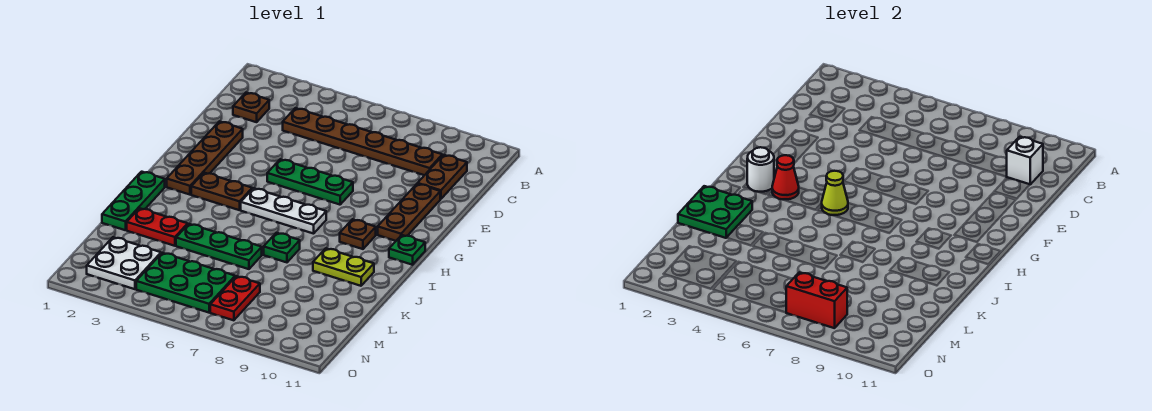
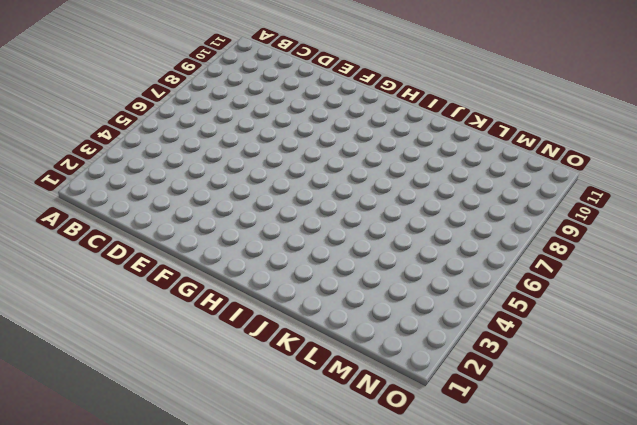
none -> brown 1x1 plate [233,93,269,122]
none -> brown 1x6 plate [283,108,442,175]
none -> brown 1x2 plate [418,155,467,199]

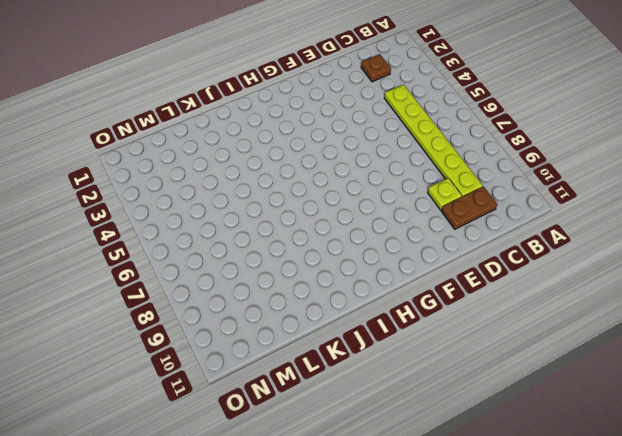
lime 1x6 plate [384,85,483,197] -> brown 1x6 plate [283,108,442,175]
lime 1x1 plate [428,178,462,210] -> none
none -> brown 1x4 plate [167,121,243,195]
none -> brown 1x3 plate [378,184,440,241]
none -> green 1x3 plate [267,159,353,205]

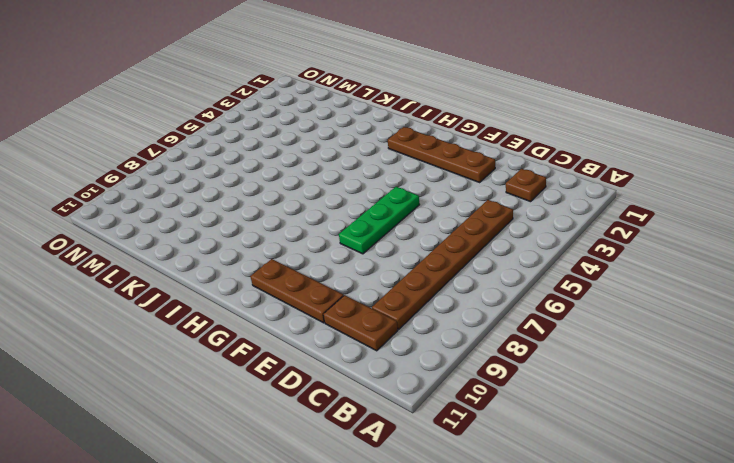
none -> brown 1x2 plate [191,173,252,210]
none -> white 1x3 plate [241,188,326,234]
none -> brown 1x1 plate [340,219,376,249]

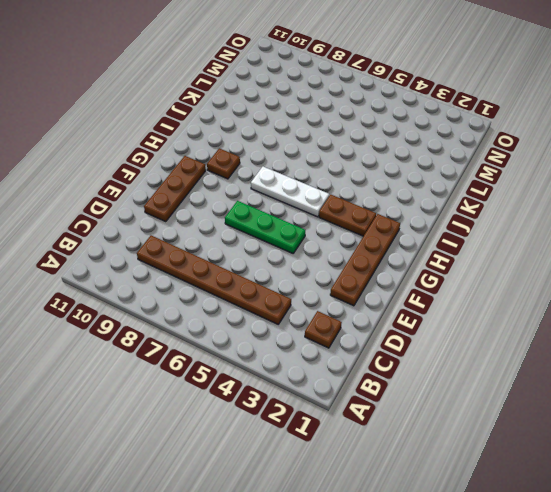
none -> brown 1x2 plate [418,155,467,199]
none -> green 1x1 plate [389,235,425,265]
none -> green 1x3 plate [102,172,165,230]

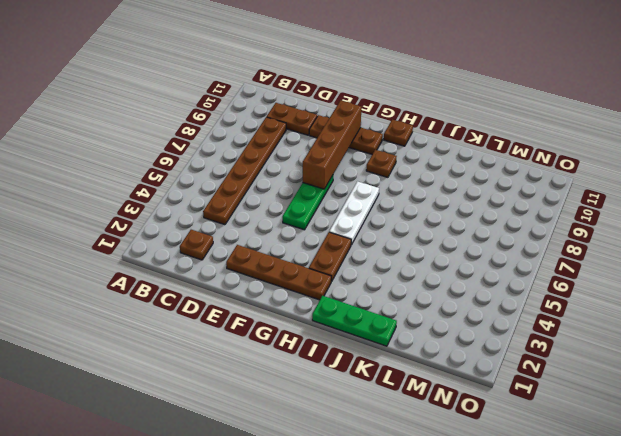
brown 1x4 brick [303,101,361,189] -> none
brown 1x1 plate [384,119,413,146] -> green 1x1 plate [389,235,425,265]
none -> green 1x1 plate [264,233,300,262]
none -> lime 1x2 plate [313,248,374,286]
none -> red 1x2 plate [127,208,188,246]

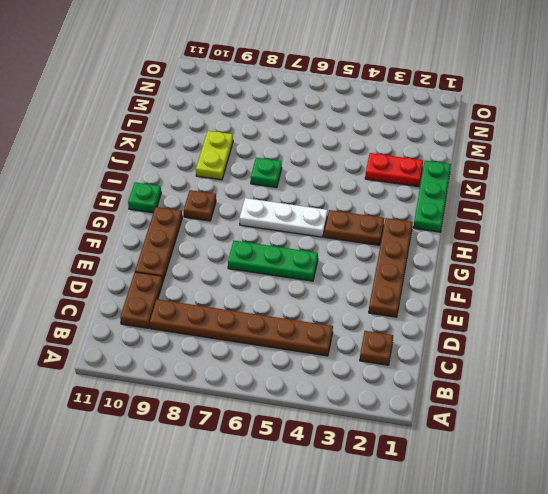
lime 1x2 plate [196,131,233,180] -> lime 1x2 plate turned to [313,248,374,286]
none -> green 1x3 plate [176,224,262,269]
none -> white 2x2 plate [87,237,161,289]
none -> green 2x3 plate [136,253,235,313]

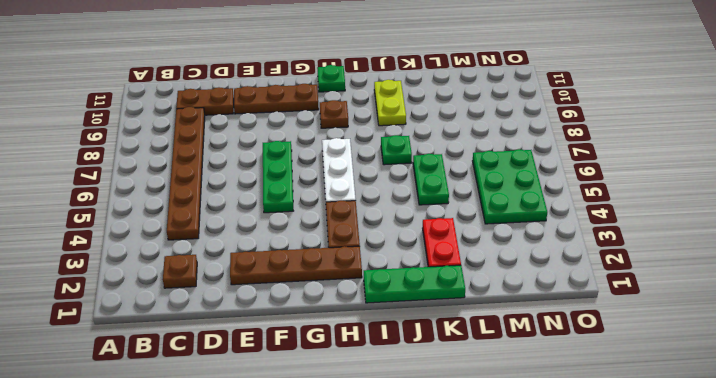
green 1x2 plate [413,154,449,205] -> green 1x3 plate [176,224,262,269]
none -> white 2x2 plate [87,237,161,289]
none -> red 1x2 plate [210,276,260,320]
none -> white 1x1 brick [1007,137,1043,184]

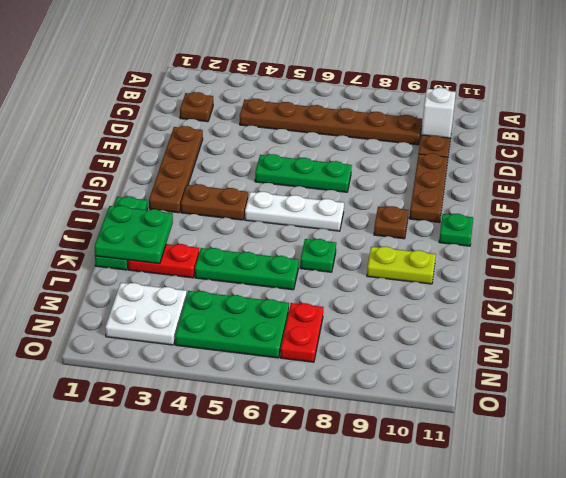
none -> white 1x1 round brick [747,147,774,192]
none -> red 1x1 cone [772,155,799,199]
none -> lime 1x1 cone [822,171,848,215]

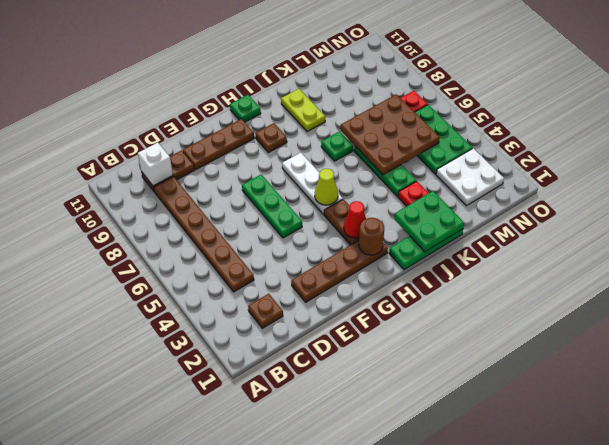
brown 1x1 round brick [359,218,384,255] -> white 1x1 round brick [747,147,774,192]
brown 3x3 plate [341,94,440,175] -> none
none -> red 1x2 brick [786,272,847,328]

